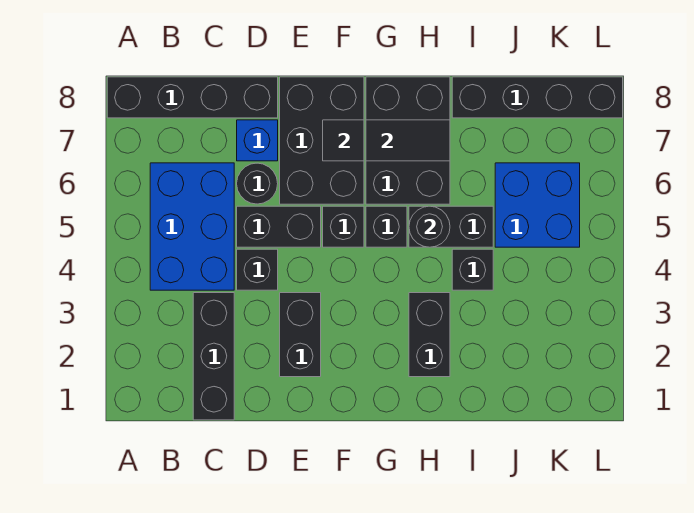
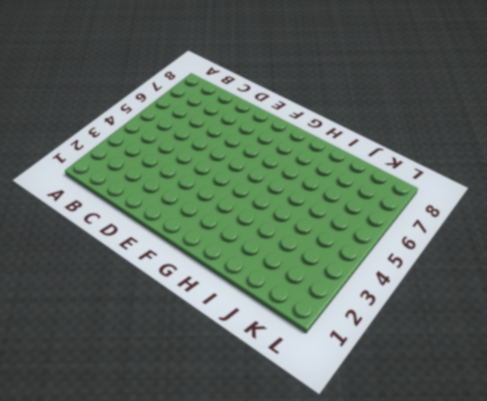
none -> black 1x4 brick [107,77,278,118]
none -> blue 2x3 brick [150,163,234,290]
none -> black 1x3 brick [193,293,234,420]

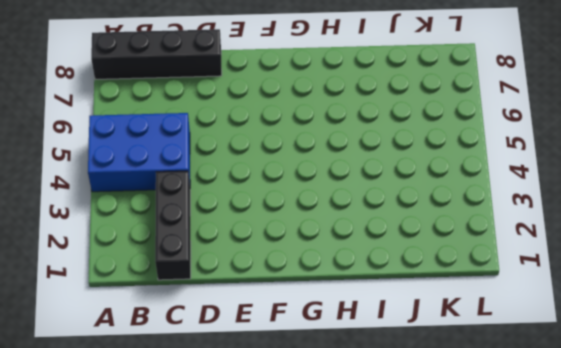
blue 2x3 brick [88,113,190,192] -> blue 2x3 brick turned to [150,163,234,290]
none -> black 1x1 brick [237,249,278,290]
none -> black 1x2 brick [237,206,321,247]
none -> black 1x1 round brick [237,163,278,204]

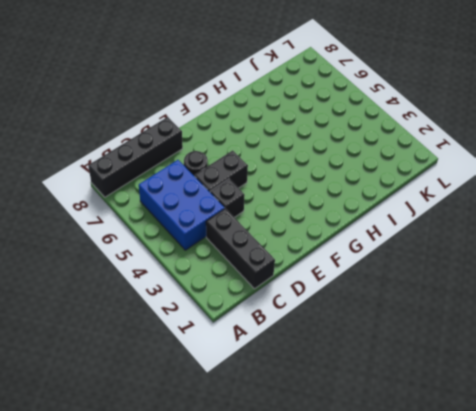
none -> blue 1x1 brick [237,120,278,161]
none -> black 1x2 brick [280,293,321,377]
none -> black 2x3 brick [280,77,364,204]

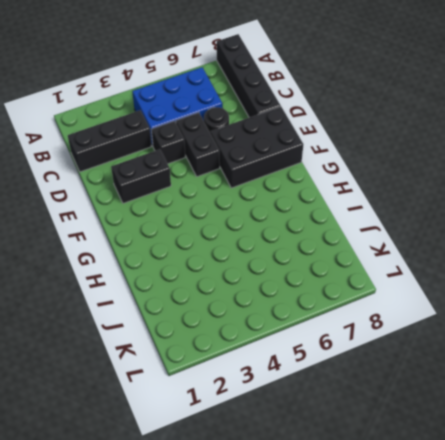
none -> blue 1x1 brick [237,120,278,161]
none -> black 1x1 brick [323,206,364,247]
none -> black 1x1 brick [366,206,407,247]

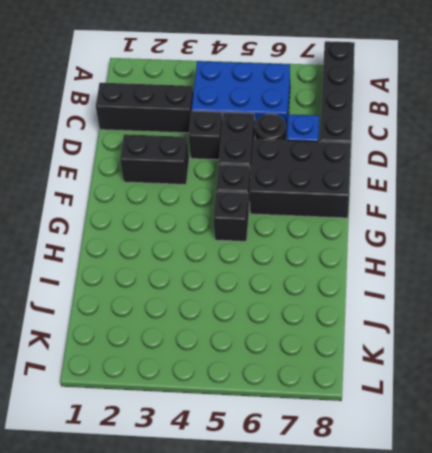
none -> black 2x3 brick [366,77,450,204]
none -> black 1x2 brick [409,293,450,377]
none -> black 1x2 brick [409,206,493,247]

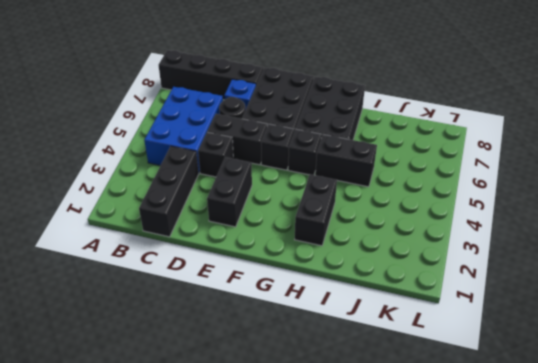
none -> black 1x1 brick [452,249,493,290]
none -> black 1x4 brick [452,77,623,118]
none -> blue 2x2 brick [495,163,580,247]

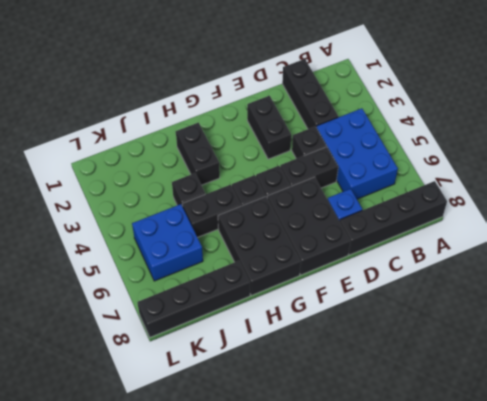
none -> black 1x1 round brick [237,163,278,204]
none -> black 1x1 tile [323,120,364,161]
none -> black 1x2 tile [366,120,450,161]

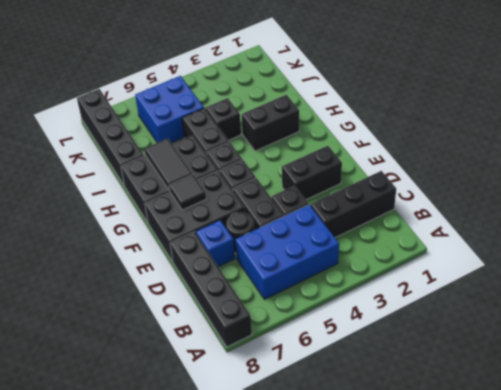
none -> black 1x1 round brick [409,206,450,247]

